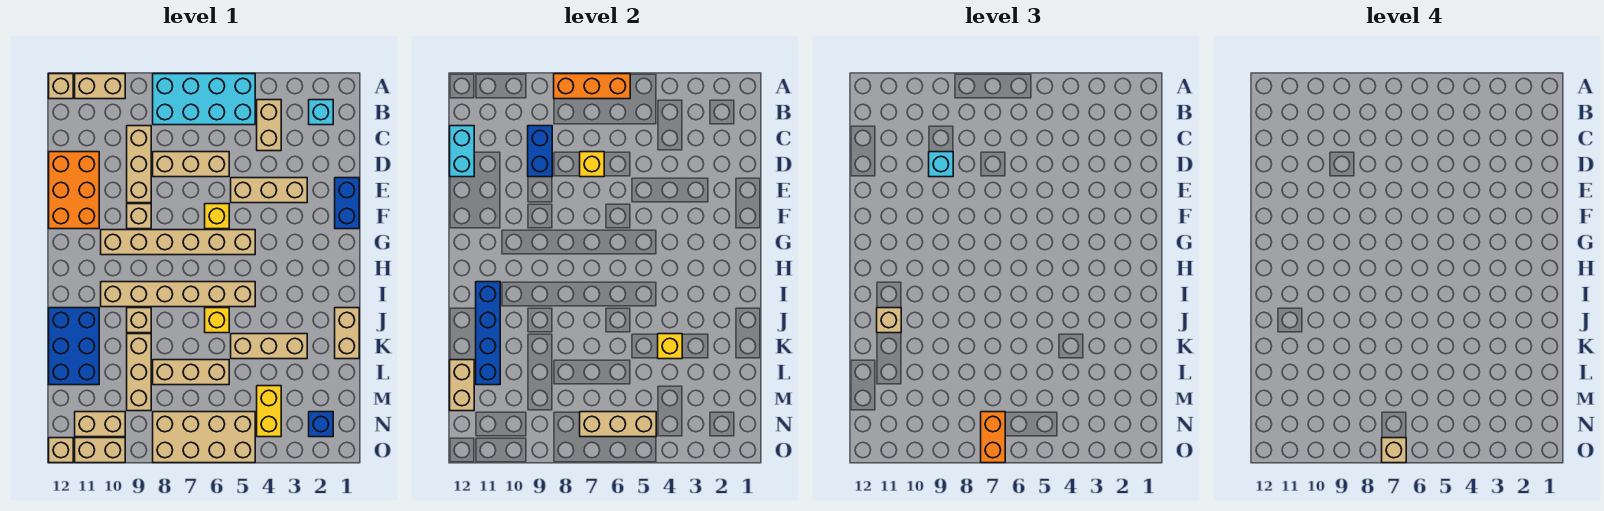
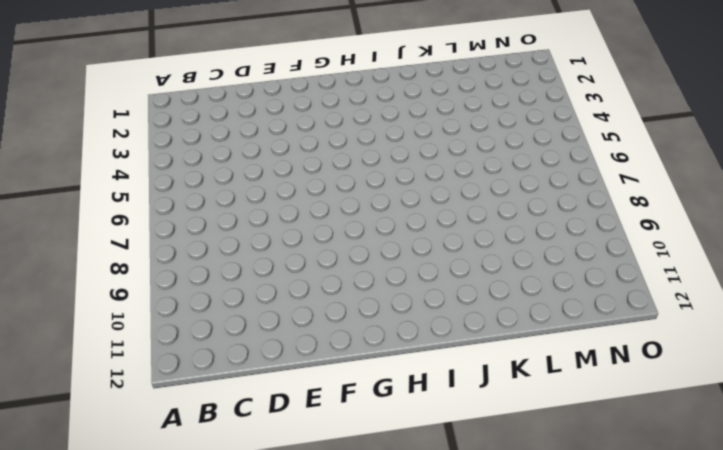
none -> cyan 2x4 brick [153,74,255,125]
none -> tan 1x2 brick [75,74,125,99]
none -> tan 1x1 brick [49,74,73,99]
none -> cyan 1x1 brick [309,100,333,125]

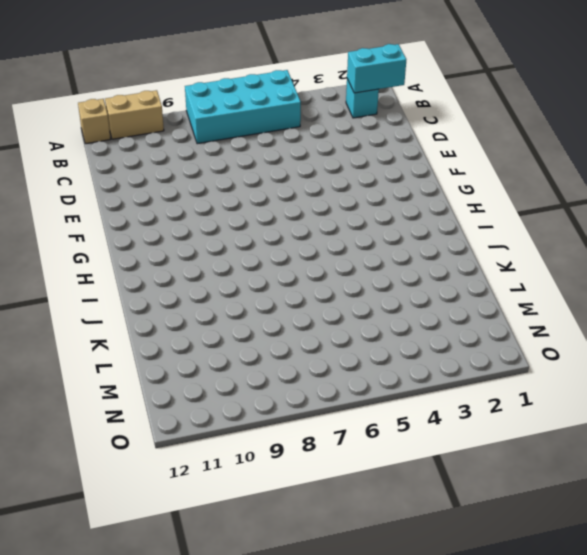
cyan 1x2 brick [347,44,406,93] -> cyan 1x2 brick turned to [450,126,474,177]
none -> tan 1x2 brick [257,100,281,151]
none -> tan 1x3 brick [127,126,151,203]
none -> tan 1x3 brick [153,152,229,177]
none -> orange 2x3 brick [49,152,99,229]

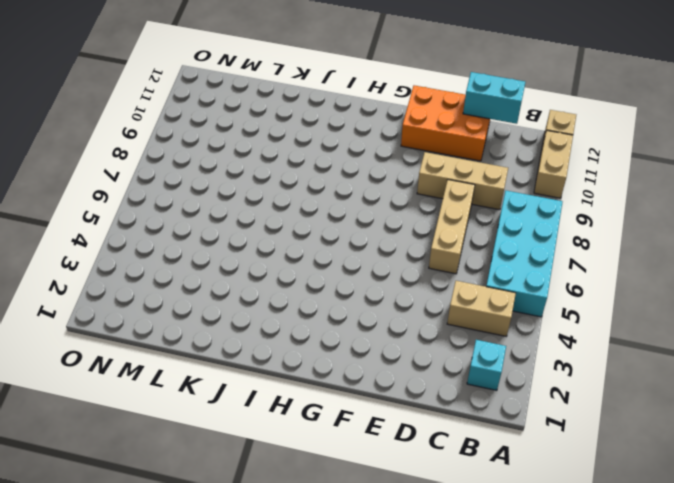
none -> blue 1x2 brick [335,178,359,229]
none -> tan 1x3 brick [231,178,307,203]
none -> yellow 1x1 brick [205,204,229,229]
none -> tan 1x1 brick [127,204,151,229]

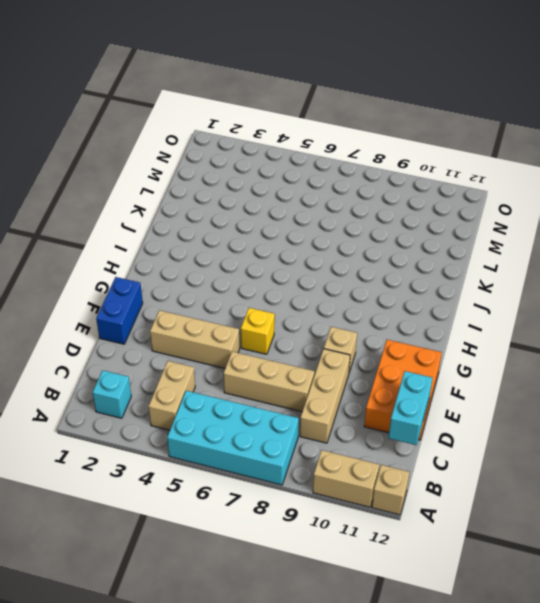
none -> tan 1x6 brick [101,230,255,255]
none -> tan 1x6 brick [101,282,255,307]
none -> tan 1x2 brick [335,308,359,359]
none -> yellow 1x1 brick [205,308,229,333]

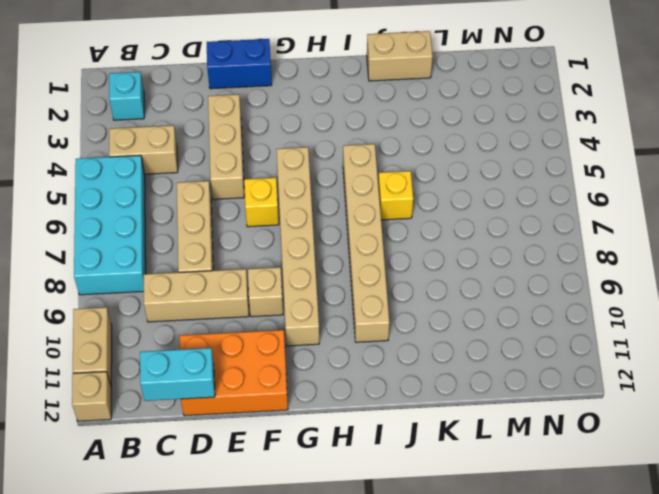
none -> tan 1x1 brick [127,308,151,333]
none -> blue 2x3 brick [49,308,99,385]
none -> tan 1x3 brick [231,334,307,359]
none -> tan 1x3 brick [127,334,151,411]

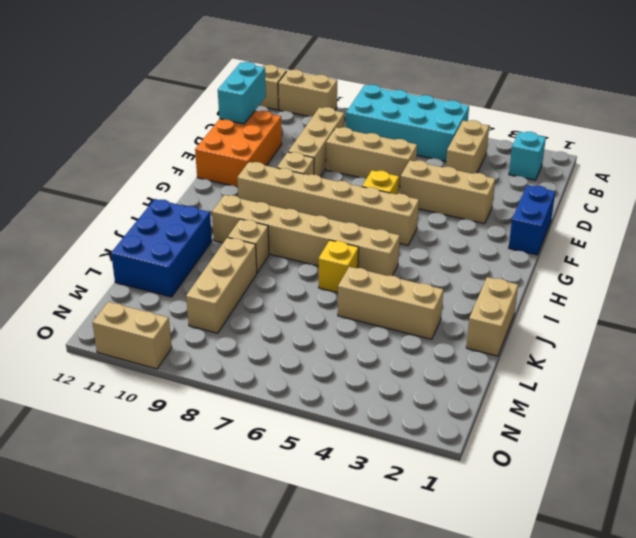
none -> tan 1x3 brick [153,360,229,385]
none -> yellow 1x2 brick [257,386,281,437]
none -> blue 1x1 brick [309,412,333,437]
none -> tan 2x4 brick [153,412,255,463]

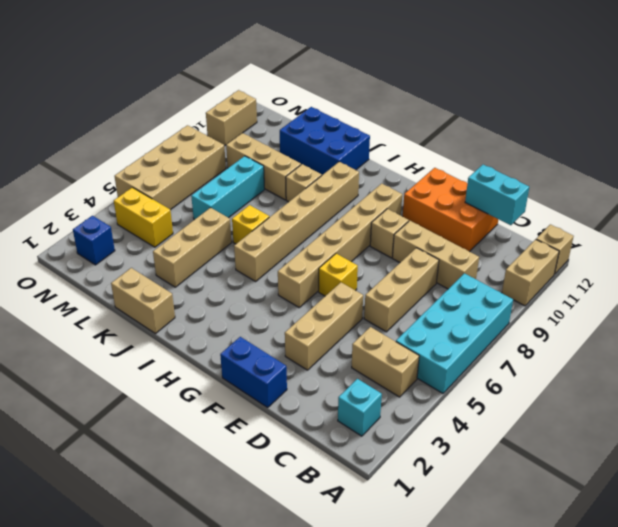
cyan 1x3 brick [191,156,265,220] -> tan 1x3 brick [153,360,229,385]
none -> tan 1x2 brick [75,412,125,437]
none -> tan 1x1 brick [49,438,73,463]
none -> orange 1x3 brick [554,74,630,99]
none -> blue 1x2 brick [528,126,552,177]

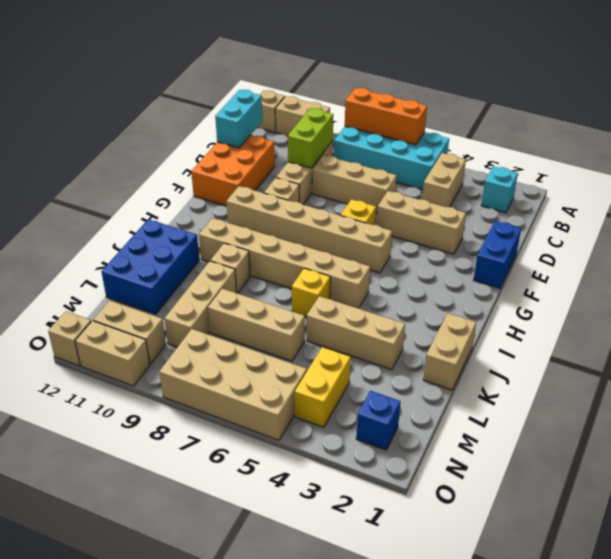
lime 1x2 brick [288,108,333,168] -> blue 1x2 brick [528,126,552,177]
none -> yellow 1x1 brick [580,152,604,177]
none -> blue 1x4 brick [476,282,500,385]
none -> yellow 1x1 brick [658,334,682,359]
none -> tan 1x2 brick [450,360,474,411]

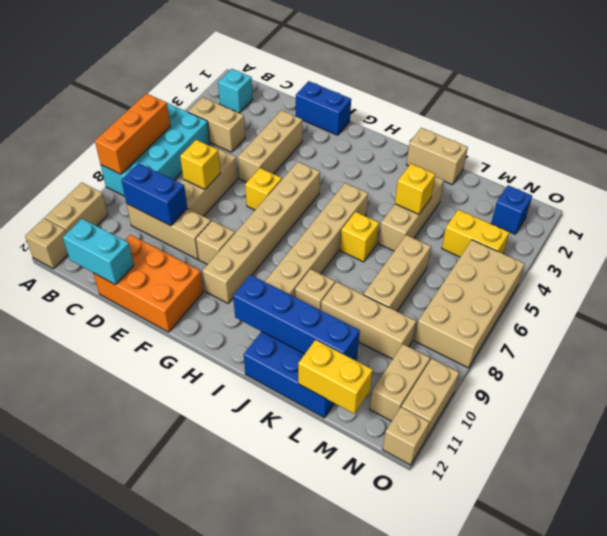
yellow 1x2 brick [298,340,373,414] -> tan 1x2 brick [450,360,474,411]
none -> tan 1x3 brick [580,412,656,437]
none -> cyan 1x1 brick [929,152,953,177]
none -> tan 1x1 brick [877,308,901,333]
none -> orange 1x2 brick [981,412,1005,463]

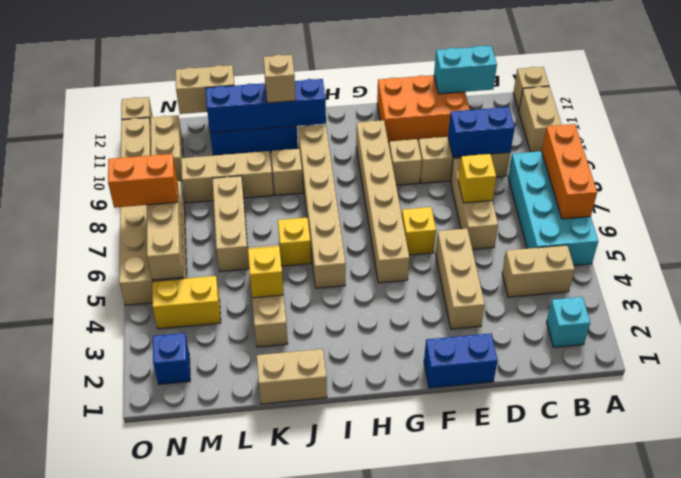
none -> cyan 1x1 brick [929,152,953,177]
none -> tan 1x1 brick [1382,438,1406,463]

